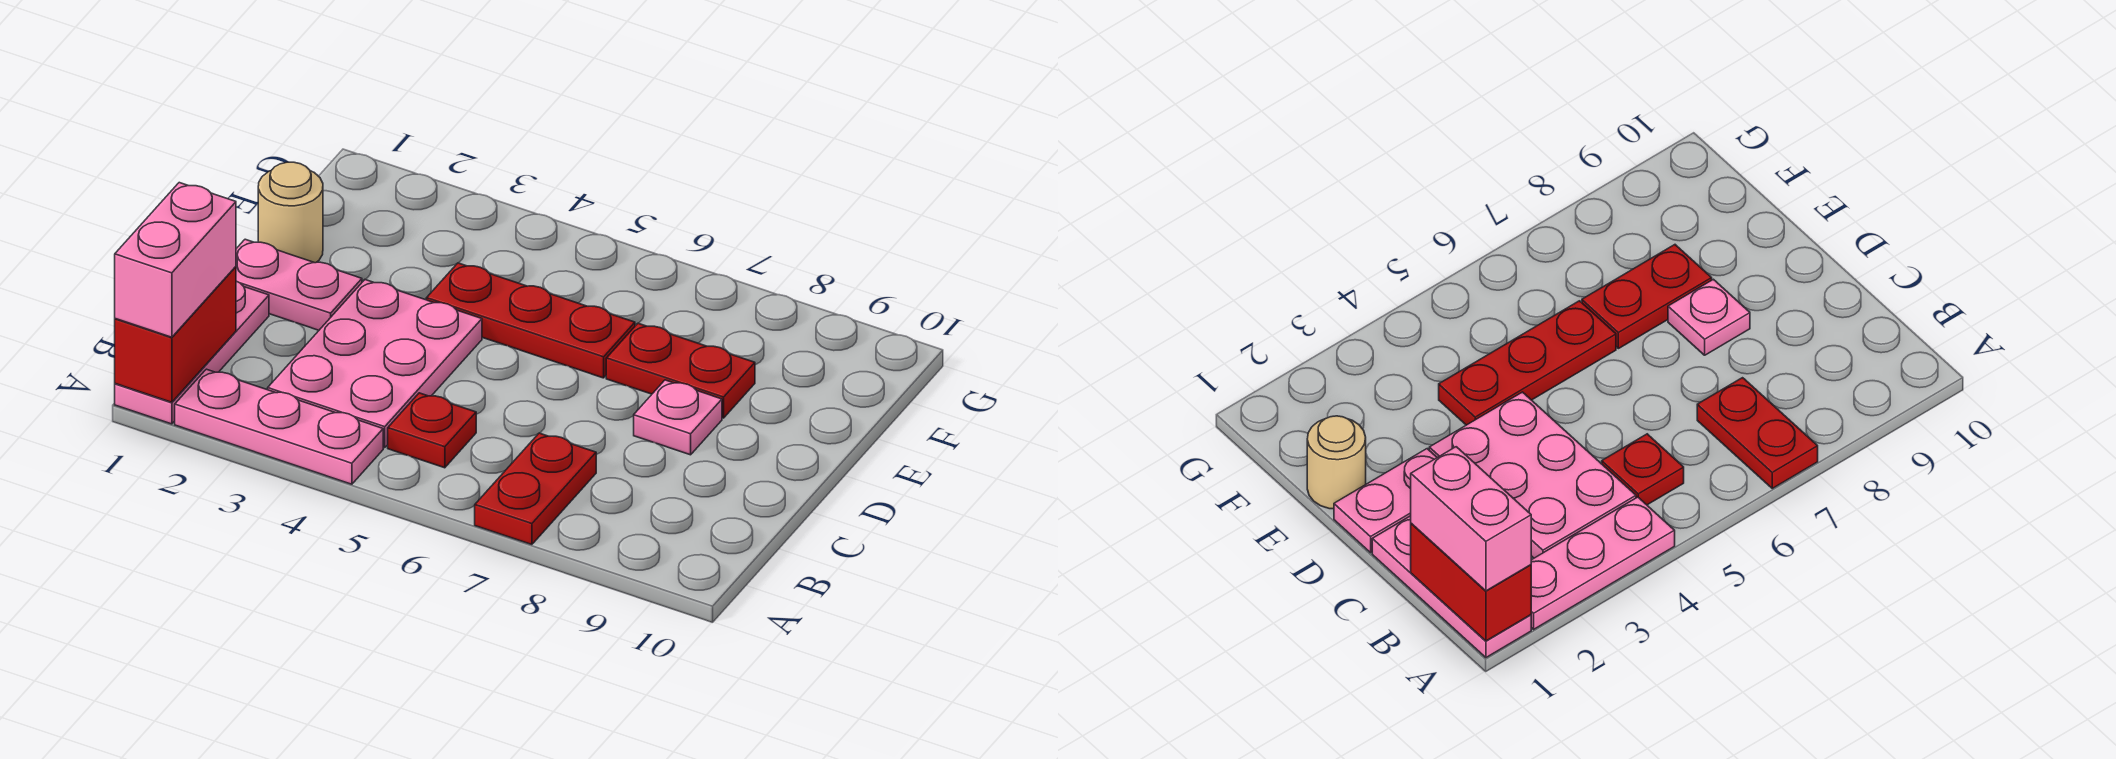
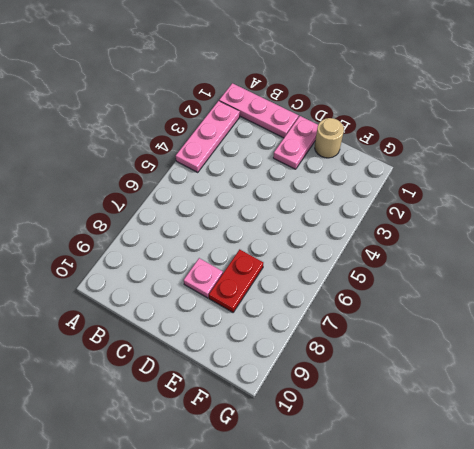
none -> red 1x2 plate [475,433,596,545]
none -> pink 2x3 plate [268,280,482,448]
none -> red 1x1 plate [388,393,476,468]

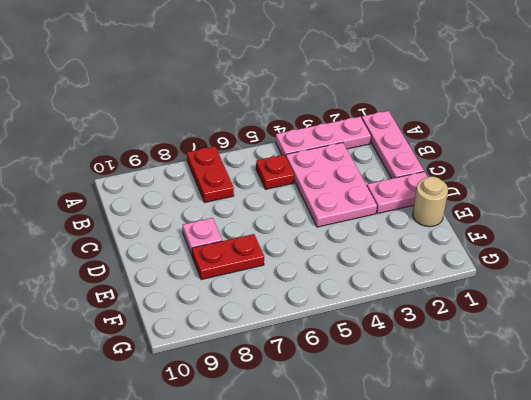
none -> red 1x3 plate [426,263,635,378]
none -> red 1x2 brick [115,267,236,402]
none -> pink 1x2 brick [115,183,236,337]

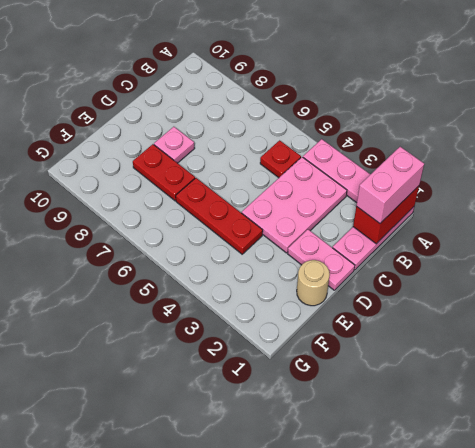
none -> red 1x2 plate [475,433,596,545]

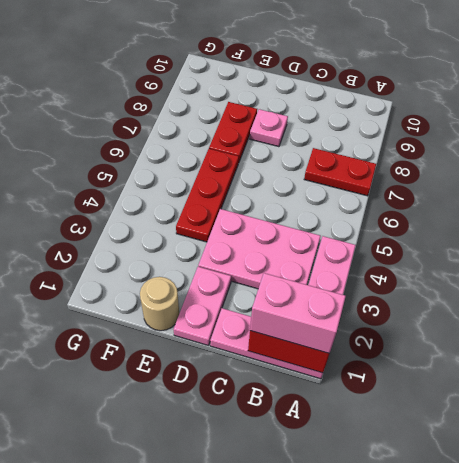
none -> red 1x1 plate [388,393,476,468]

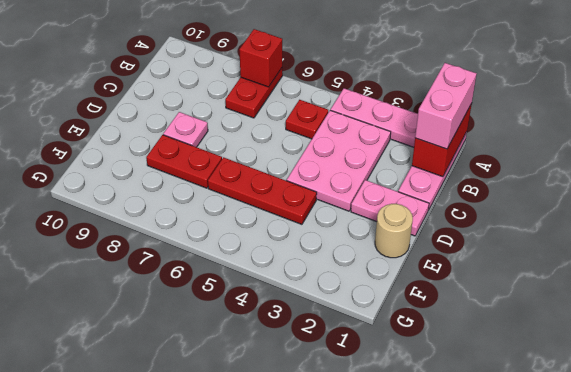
red 1x1 brick [239,29,282,87] -> none

